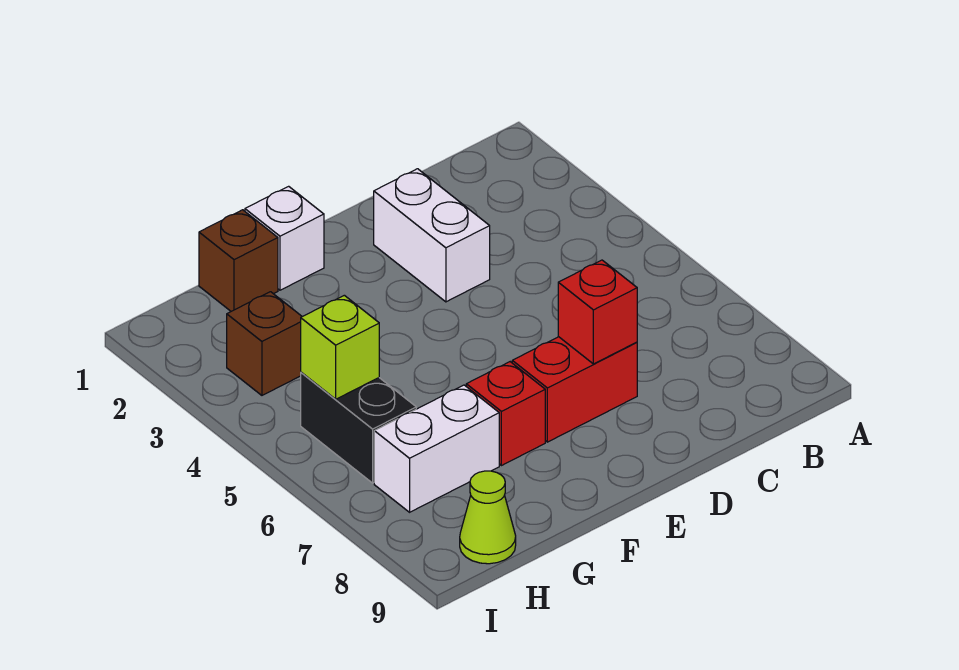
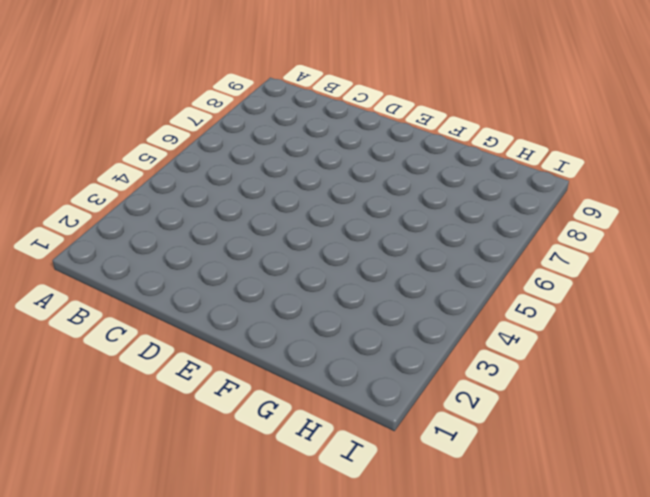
none -> white 1x2 brick [374,169,490,302]
none -> red 1x2 brick [512,337,637,442]

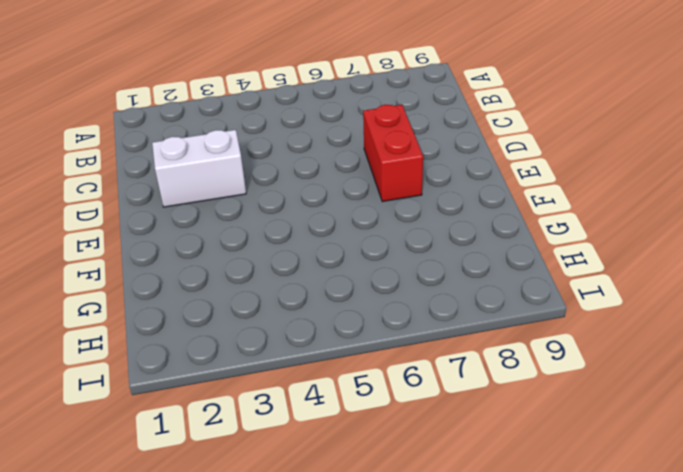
none -> white 1x1 brick [245,186,324,290]
none -> red 1x1 brick [466,362,545,466]

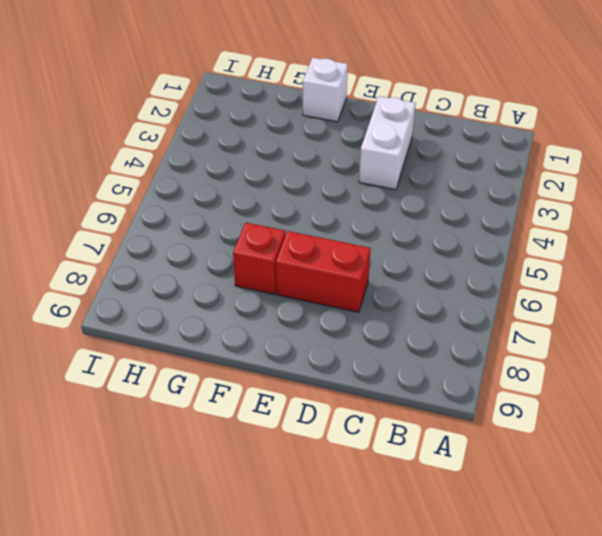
none -> brown 1x1 brick [199,210,278,311]
none -> white 1x2 brick [374,385,499,512]

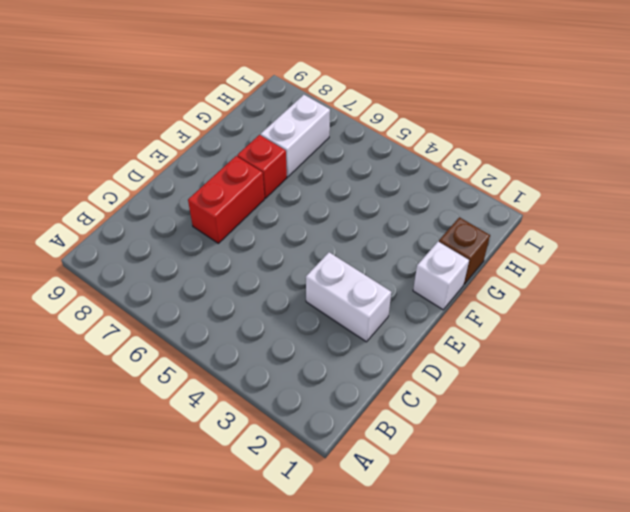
none -> brown 1x1 brick [227,292,302,395]
none -> black 1x2 brick [301,372,416,483]

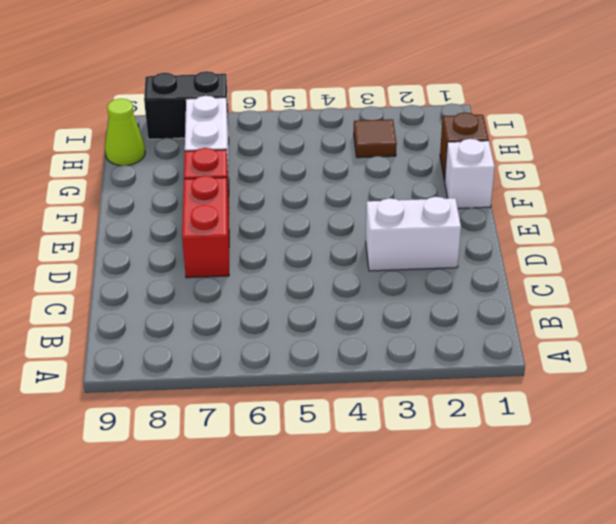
brown 1x1 tile [354,119,397,158] -> brown 1x1 brick [227,292,302,395]
black 1x2 brick [144,71,229,139] -> black 1x2 brick moved to [301,372,416,483]
none -> red 1x1 brick [558,260,637,364]
none -> lime 1x1 brick [301,295,379,399]

